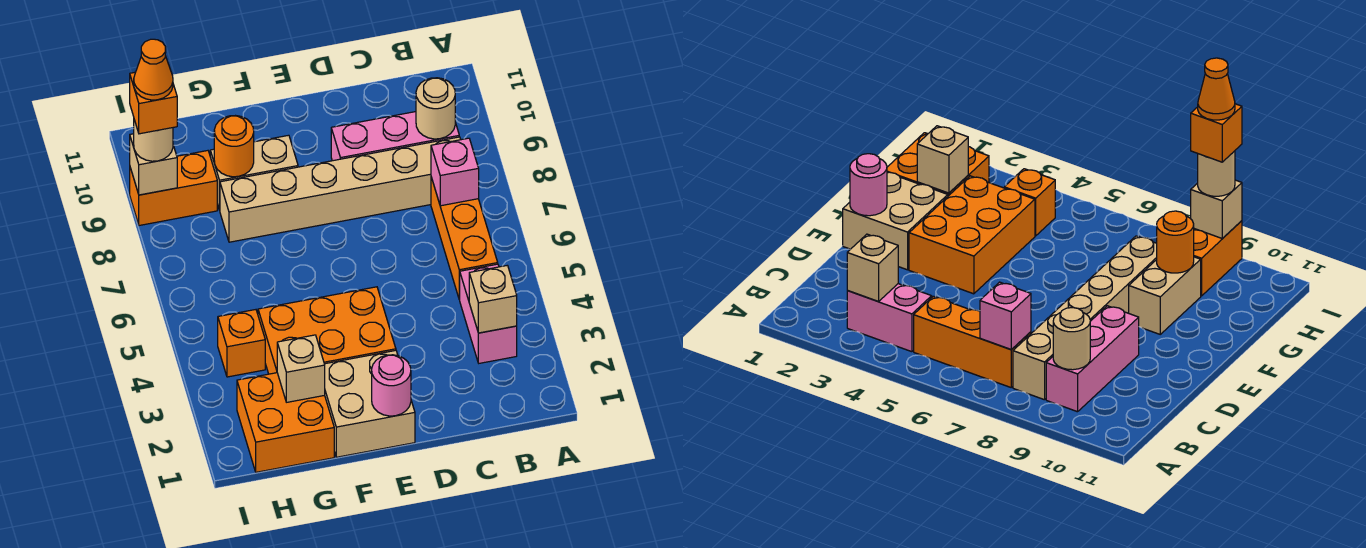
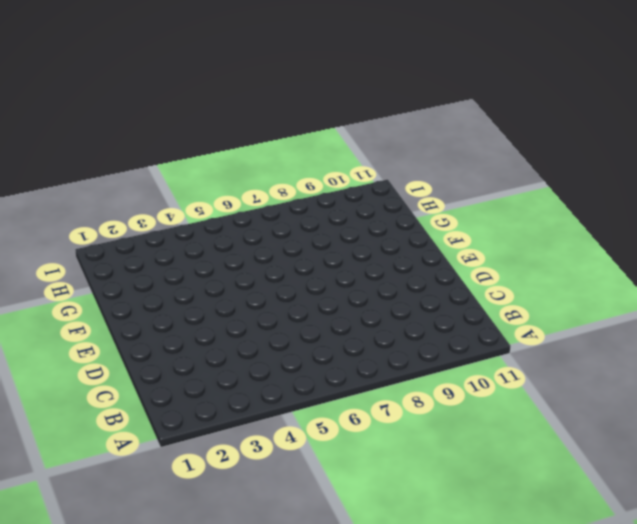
none -> pink 1x2 brick [460,264,517,363]
none -> orange 1x3 brick [431,177,498,300]
none -> tan 1x6 brick [220,137,461,242]

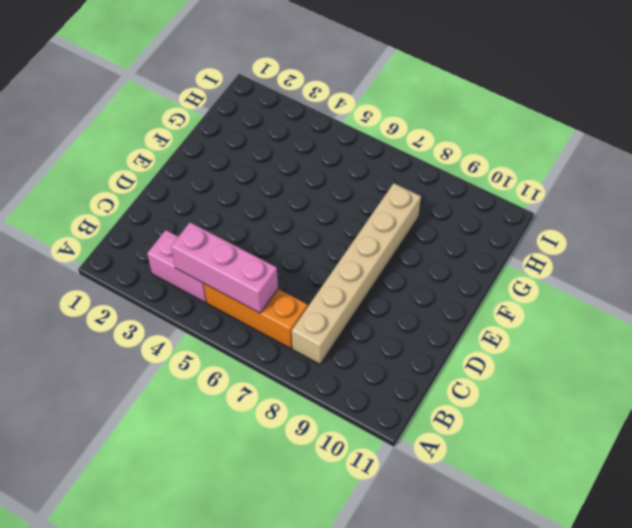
pink 1x3 brick [171,223,278,313] -> pink 1x3 brick turned to [331,112,459,161]
none -> tan 2x2 brick [325,350,415,457]
none -> orange 2x3 brick [258,287,396,374]
none -> tan 1x2 brick [210,135,298,210]

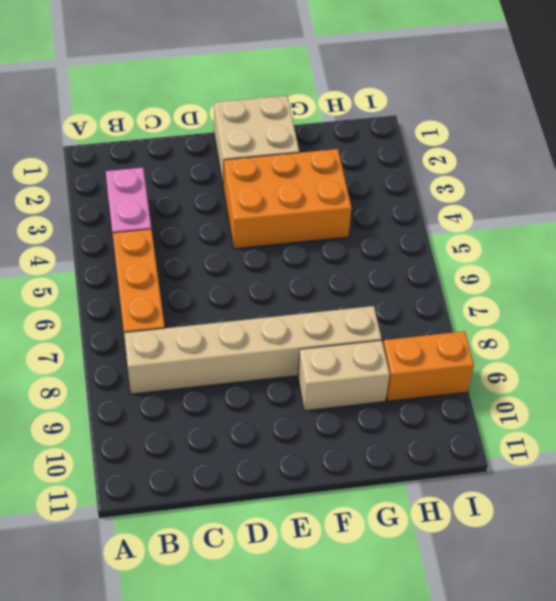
none -> pink 1x3 brick [331,112,459,161]
none -> orange 2x2 brick [237,373,334,472]
none -> orange 1x1 brick [218,310,265,377]

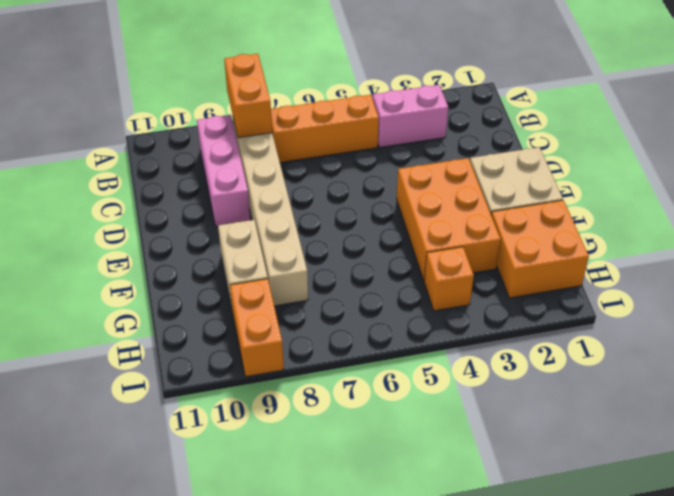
orange 1x2 brick [224,54,272,138] -> none
none -> tan 1x1 brick [469,265,517,333]
none -> pink 1x1 brick [431,138,479,206]
none -> tan 1x1 round brick [416,78,455,139]

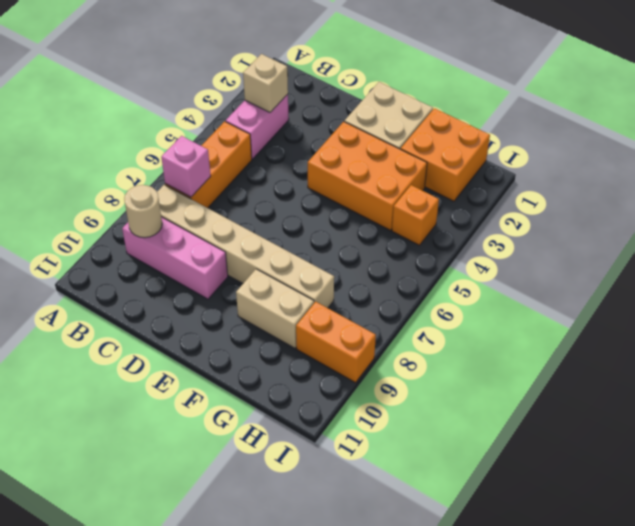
none -> pink 1x1 round brick [372,355,411,416]
none -> tan 1x1 brick [277,335,325,402]
none -> orange 1x1 round brick [214,116,254,177]

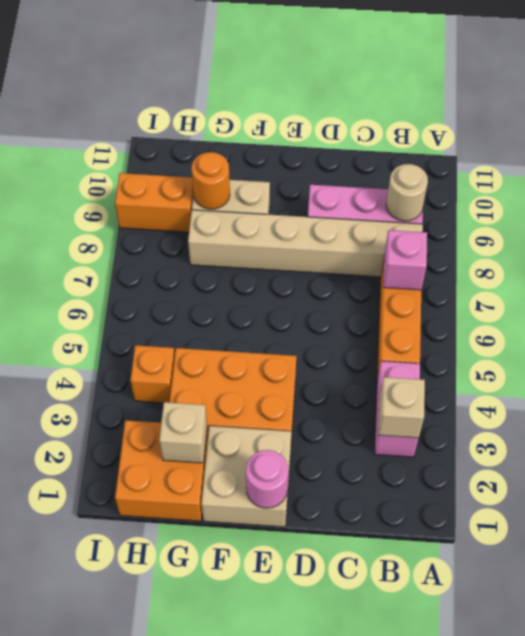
none -> tan 1x1 brick [130,134,177,195]
none -> tan 1x1 round brick [134,120,173,161]
none -> orange 1x1 brick [130,72,177,134]

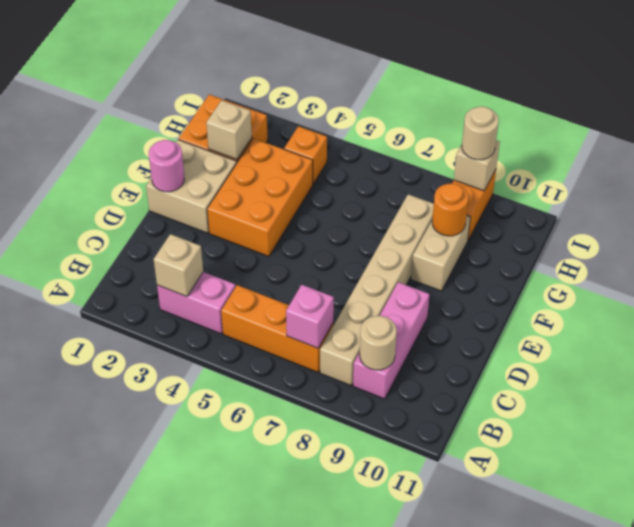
none -> orange 1x1 brick [130,72,177,134]
none -> orange 1x1 cone [134,39,173,100]

